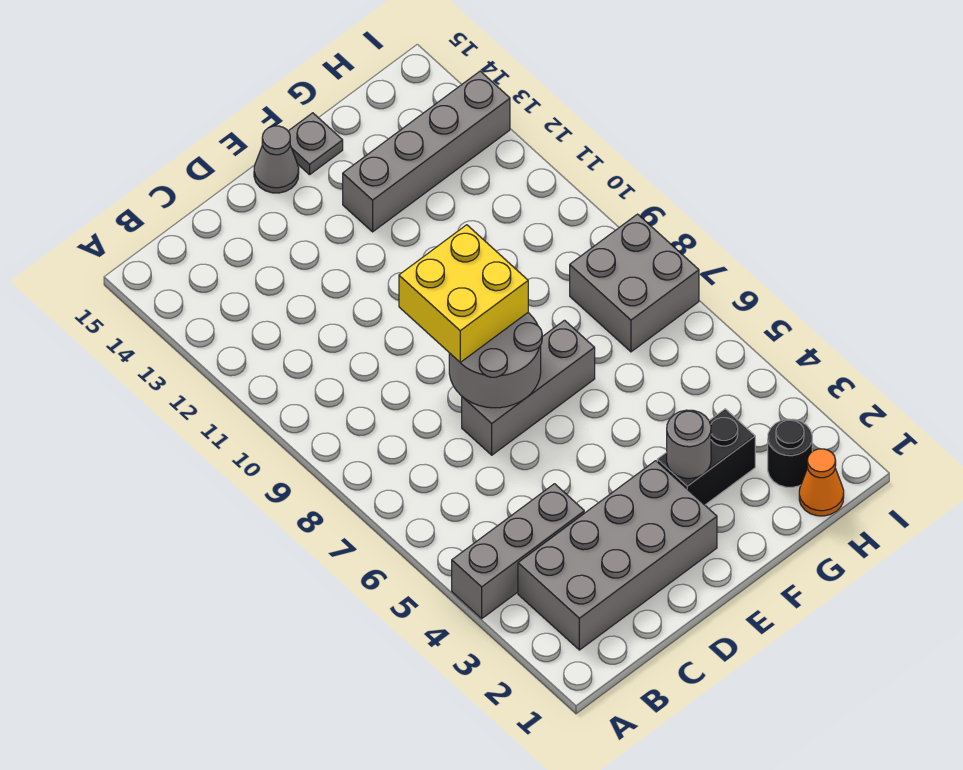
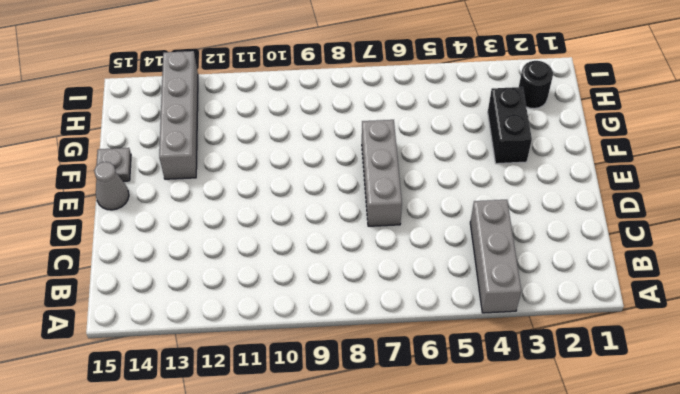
none -> grey 2x4 brick [518,461,717,650]
none -> orange 1x1 cone [799,449,844,516]
none -> grey 2x2 brick [570,214,699,352]

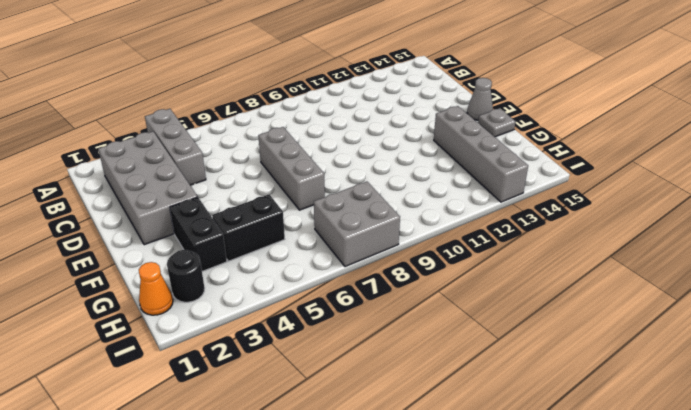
black 1x2 brick [212,194,285,261] -> none
none -> grey 2x2 round brick [449,313,542,408]
none -> grey 1x1 round brick [667,410,711,478]
none -> yellow 2x2 brick [399,225,528,363]

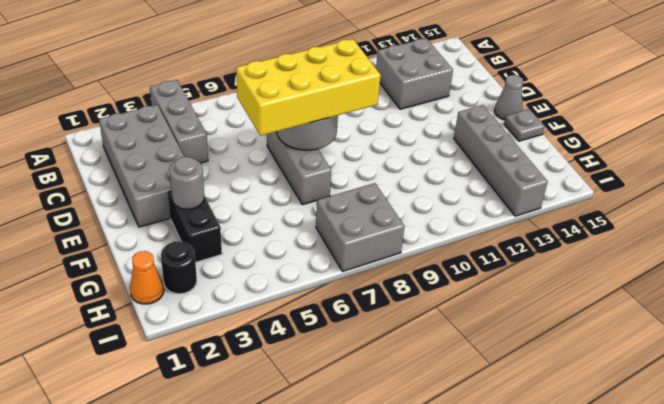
grey 2x2 brick [376,38,453,109] -> none
yellow 2x4 brick [236,39,381,136] -> yellow 2x2 brick [399,225,528,363]

